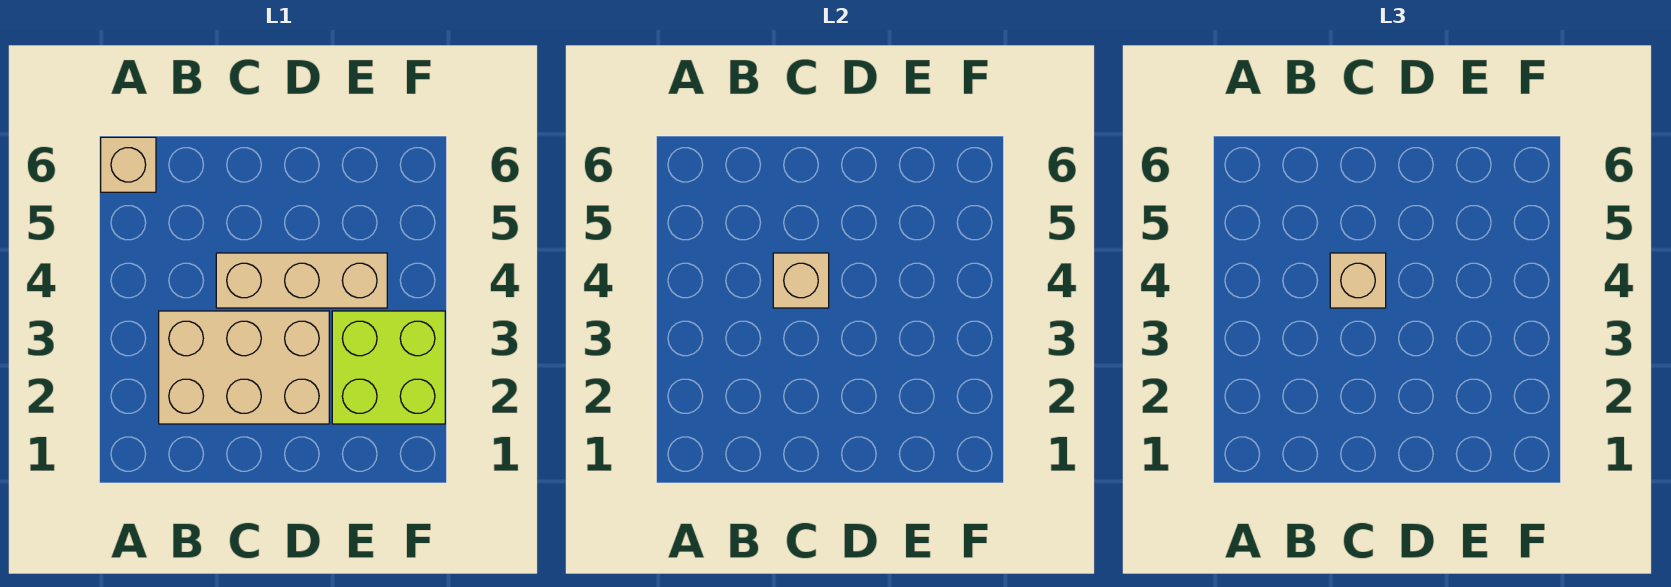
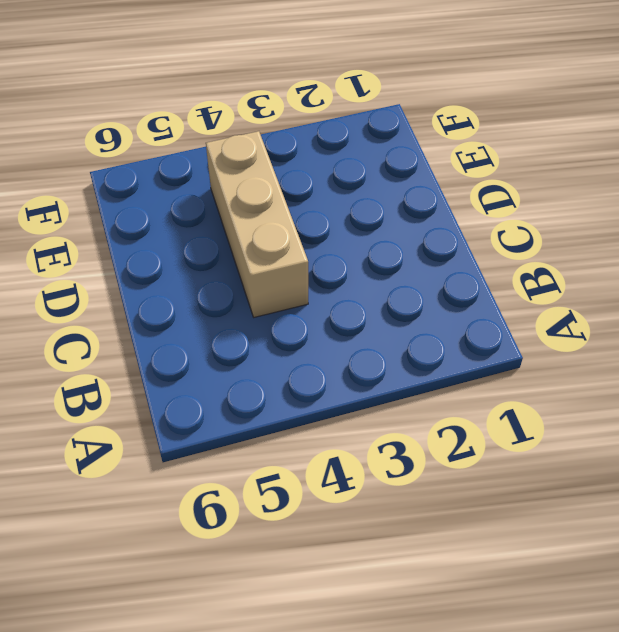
none -> tan 1x1 brick [101,137,156,192]
none -> tan 2x3 brick [159,311,329,424]

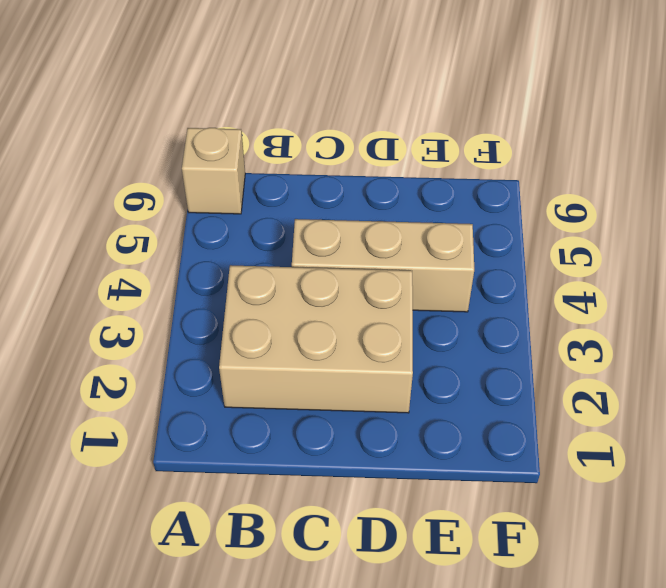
none -> lime 2x2 brick [332,311,445,424]
none -> tan 1x1 brick [773,253,829,308]

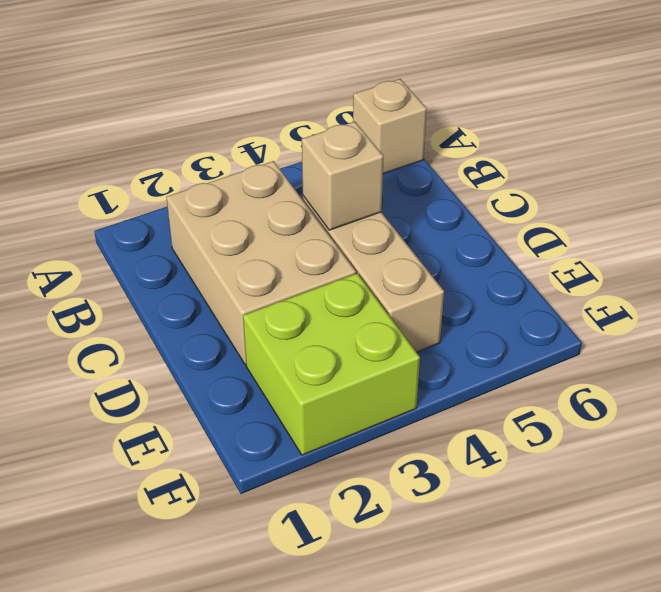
none -> tan 1x1 brick [1330,253,1386,308]

